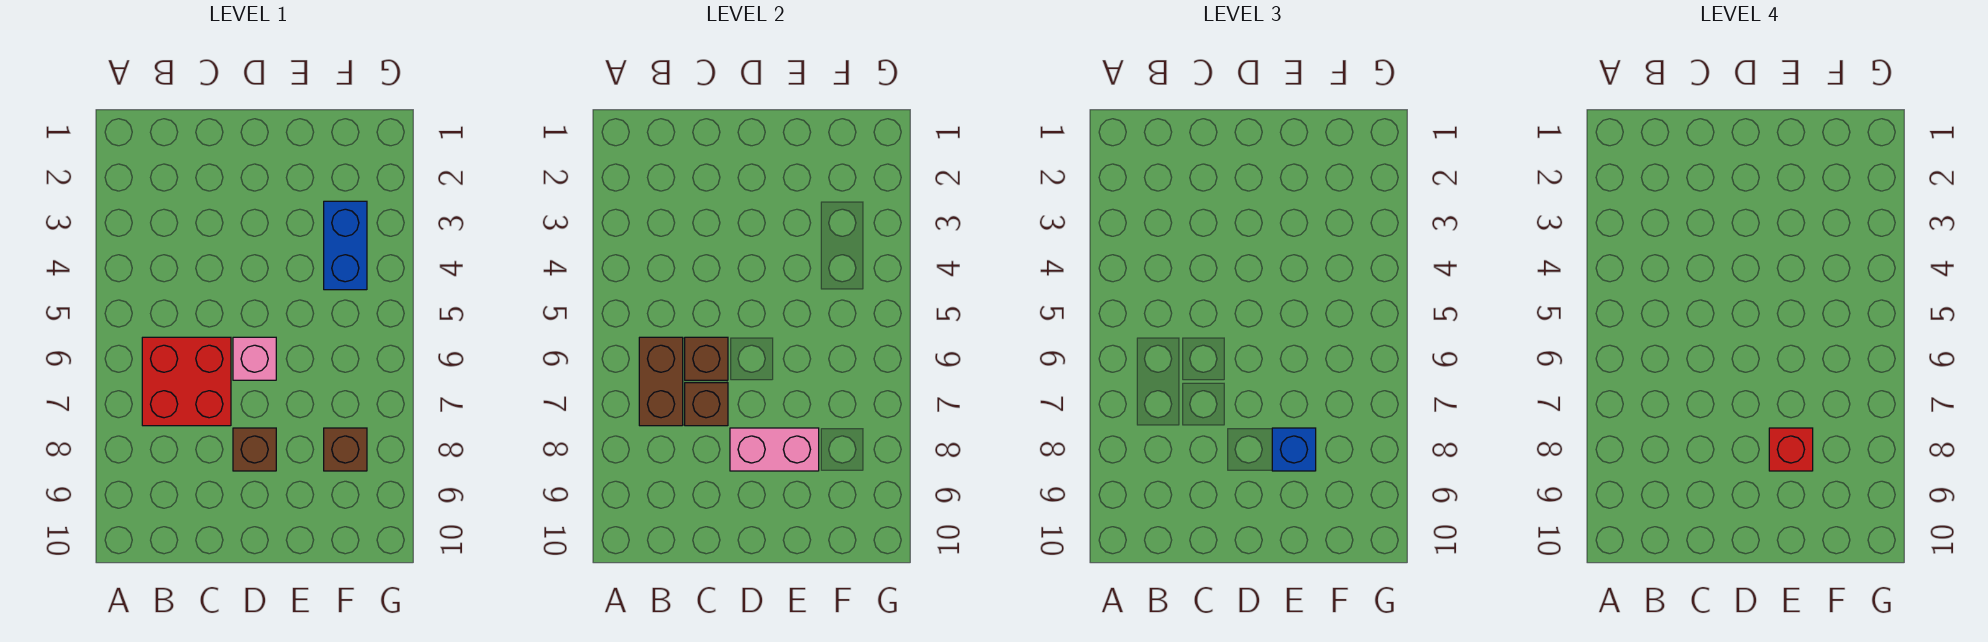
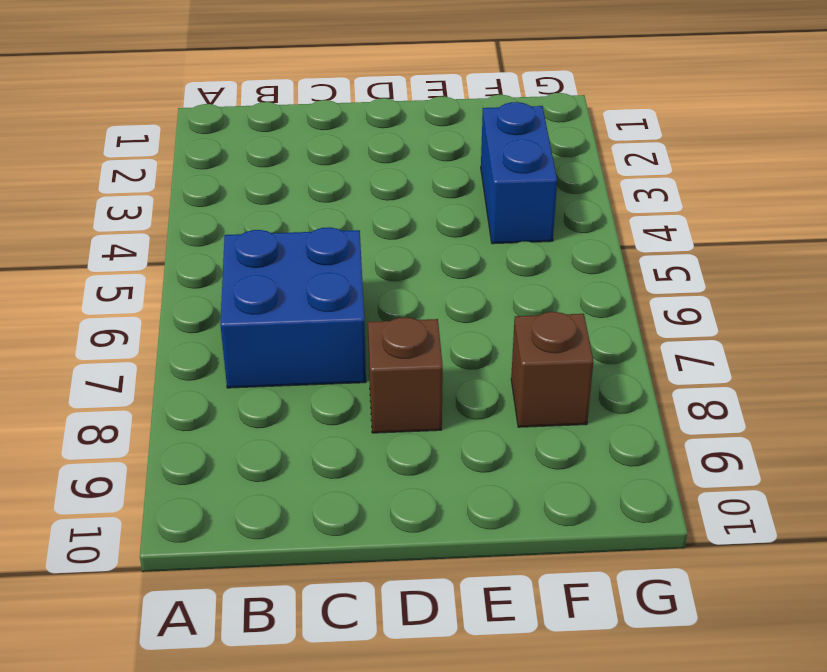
blue 2x2 brick [220,227,366,388] -> red 2x2 brick [142,337,231,426]
none -> pink 1x1 brick [233,337,276,380]
none -> brown 1x2 brick [639,337,683,426]

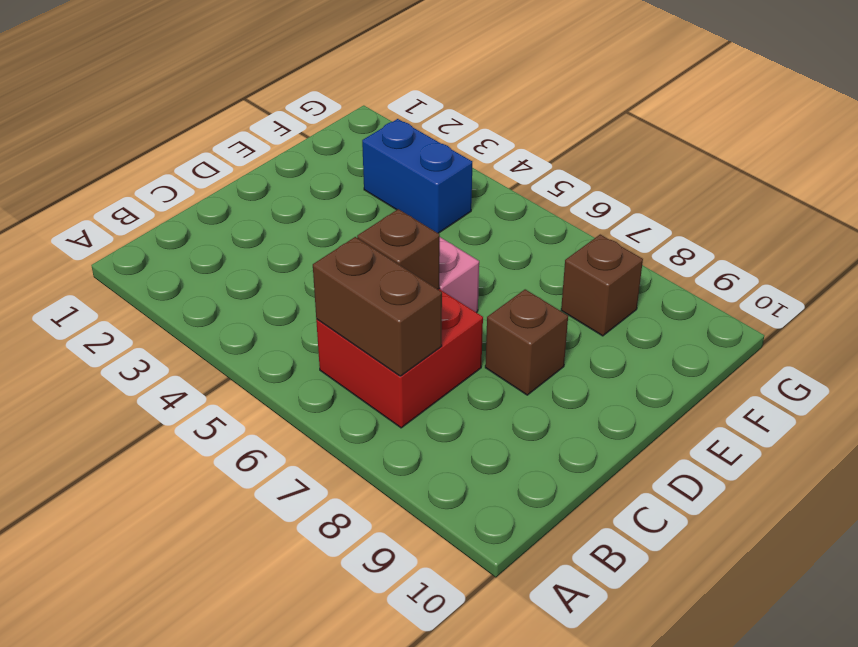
none -> brown 1x1 brick [685,383,728,426]
none -> pink 1x2 brick [730,428,819,471]

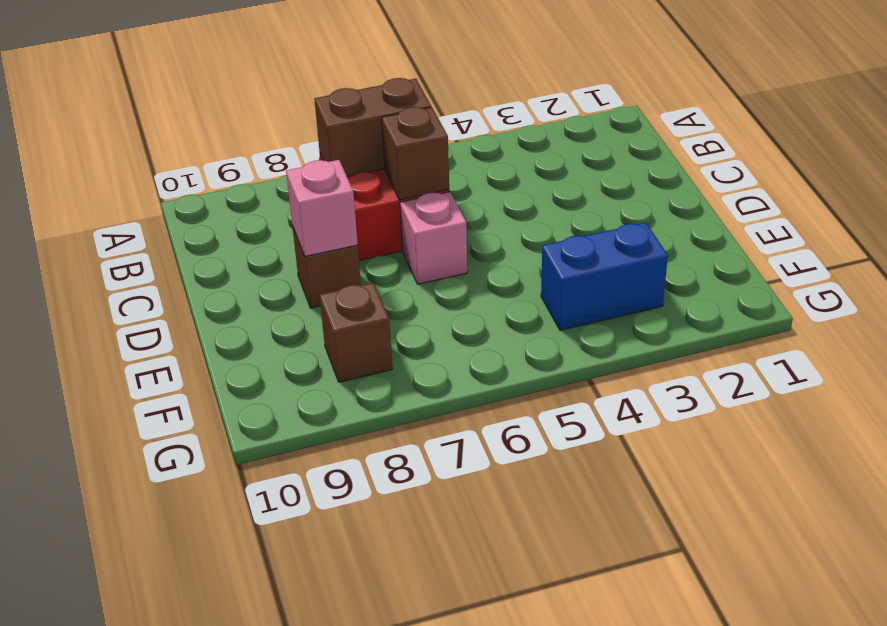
pink 1x1 brick [286,160,358,256] -> pink 1x2 brick [730,428,819,471]
none -> brown 1x1 brick [685,383,728,426]
none -> blue 1x1 brick [1272,428,1316,471]

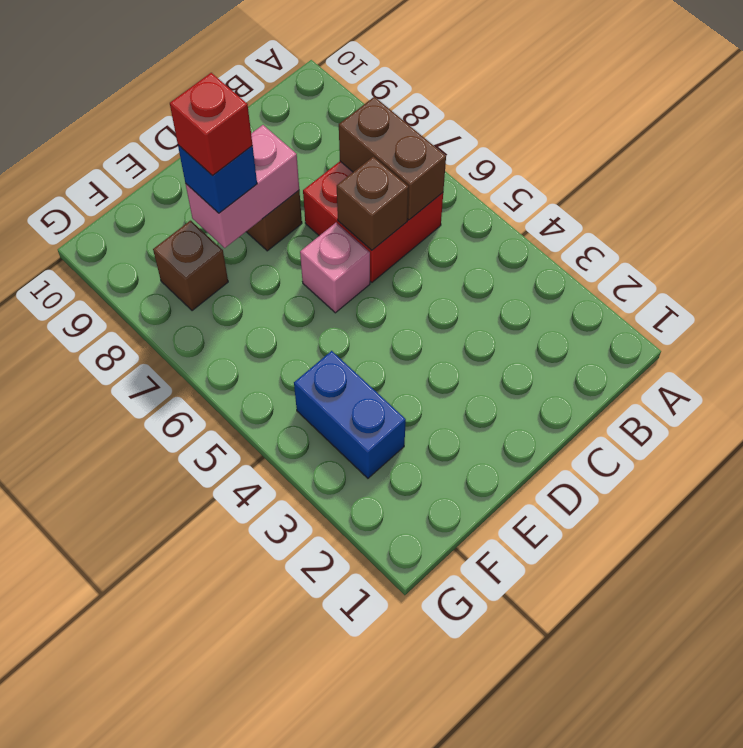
none -> brown 1x1 brick [685,383,728,426]

